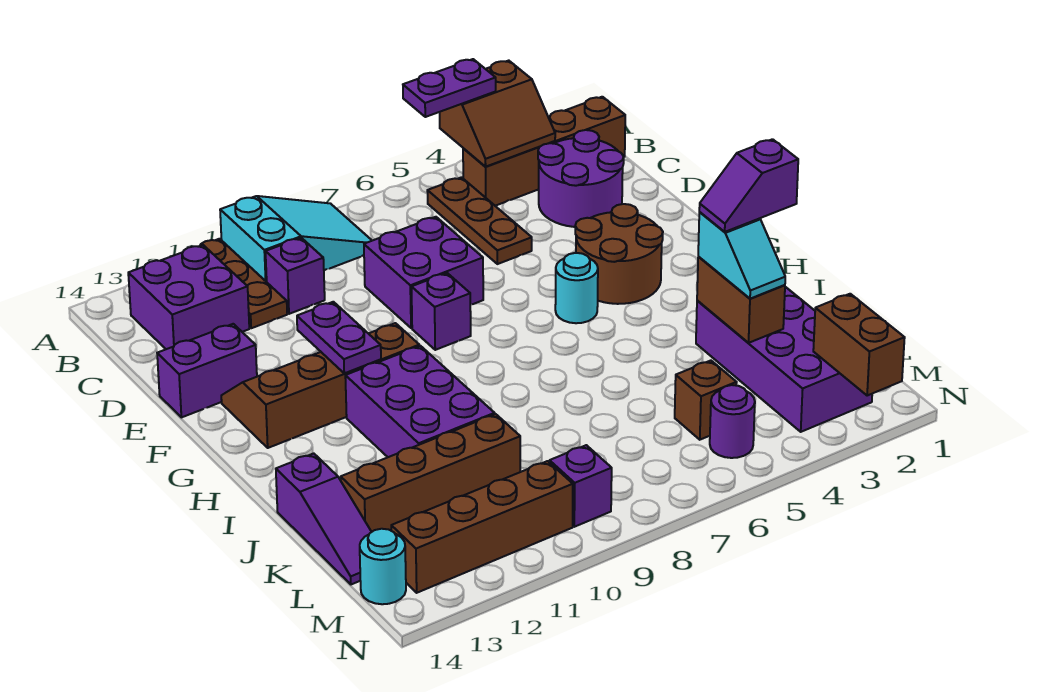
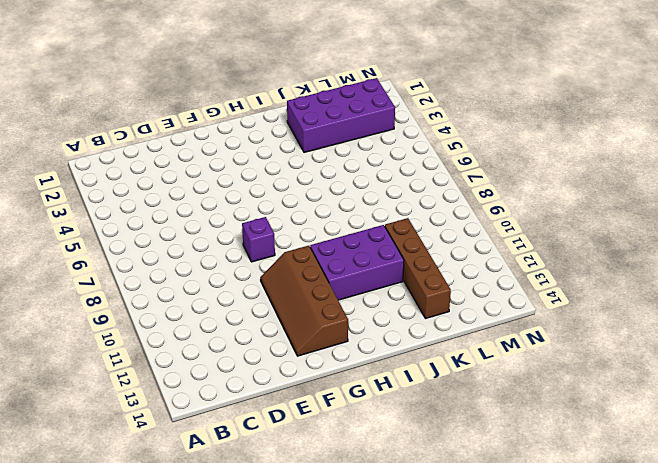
none -> cyan 2x3 slope [220,196,372,282]
none -> brown 1x3 plate [200,239,287,328]
none -> brown 1x4 brick [463,97,625,206]

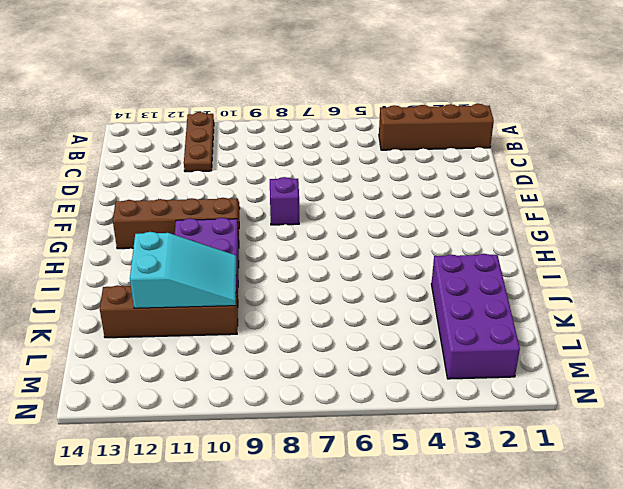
cyan 2x3 slope [130,232,236,308] -> cyan 2x3 slope moved to [220,196,372,282]
none -> brown 1x3 plate [427,177,532,264]
none -> purple 2x2 brick [128,245,249,349]
none -> purple 2x2 round brick [538,130,624,227]

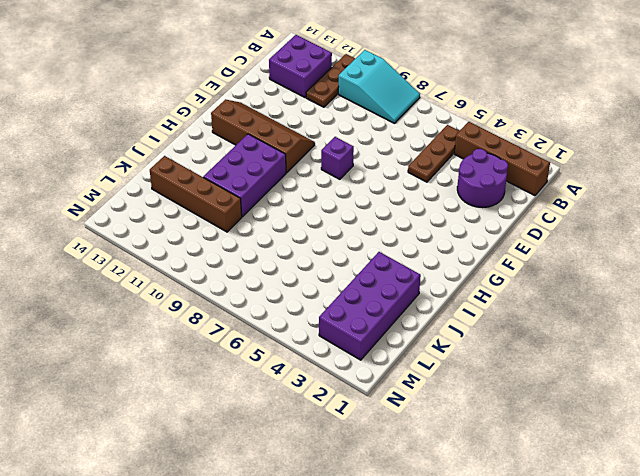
none -> purple 1x1 brick [266,238,325,314]
none -> purple 2x2 brick [364,217,483,328]
none -> purple 1x2 brick [157,324,257,417]

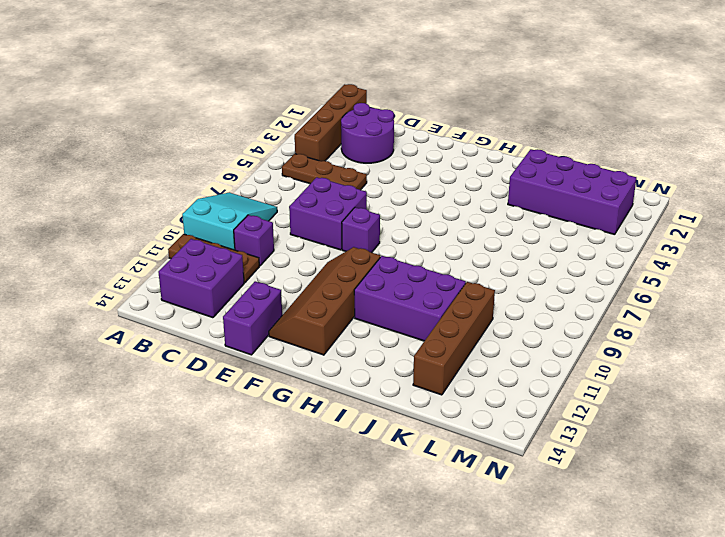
none -> brown 2x2 round brick [575,204,663,304]
none -> cyan 1x1 round brick [555,253,598,323]
none -> purple 1x3 slope [276,453,371,584]

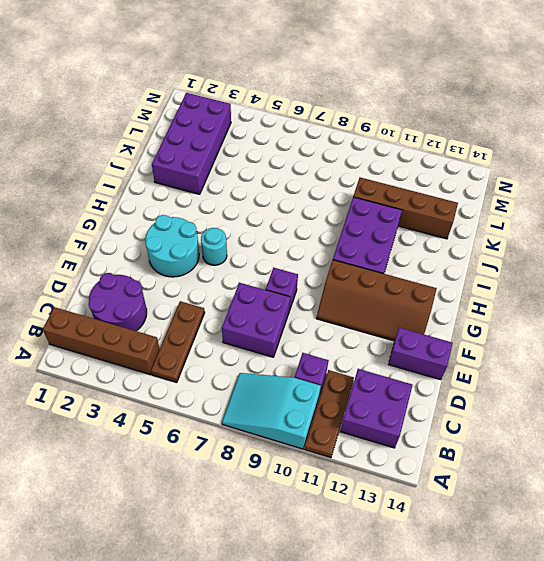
cyan 2x2 round brick [146,215,199,277] -> brown 2x2 round brick [575,204,663,304]
none -> purple 1x3 slope [276,453,371,584]
none -> brown 1x1 brick [675,361,737,440]
none -> purple 1x1 round brick [710,385,755,458]

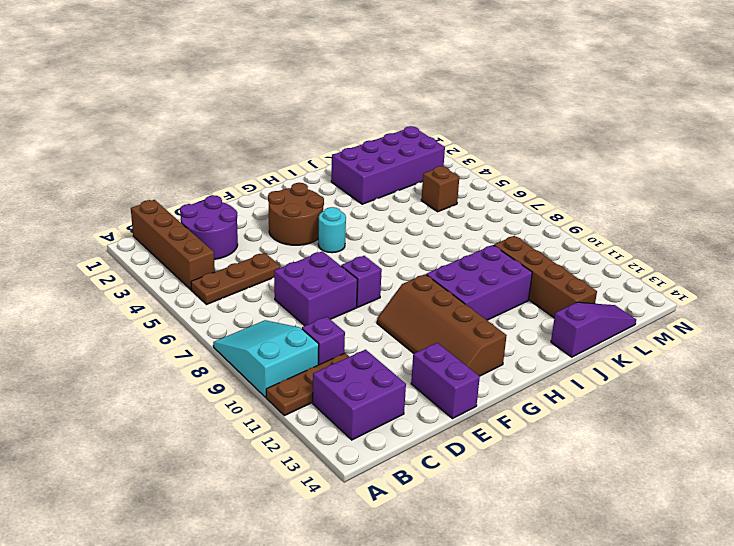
none -> purple 1x1 round brick [710,385,755,458]
none -> purple 1x1 brick [550,445,612,527]
none -> brown 1x4 brick [391,461,573,593]

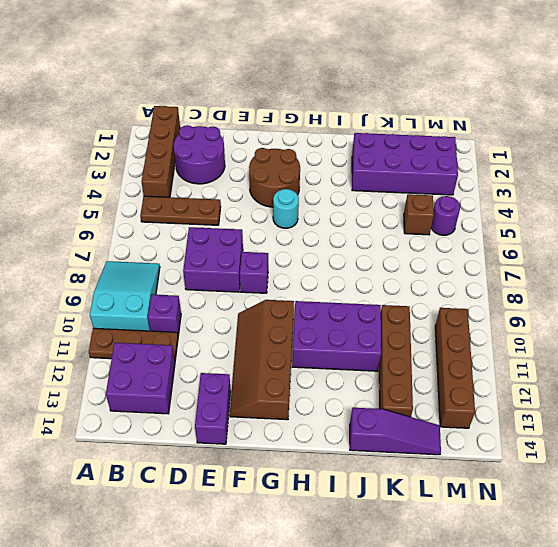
none -> purple 1x1 brick [550,445,612,527]
none -> cyan 1x1 round brick [360,529,406,604]
none -> brown 2x2 slope [440,61,555,167]

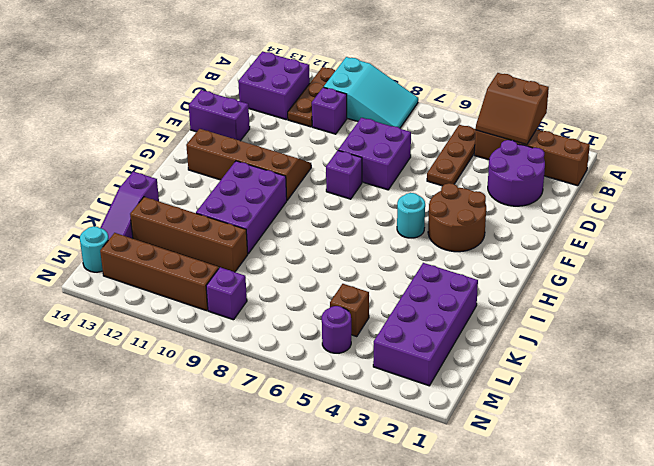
none -> purple 1x2 plate [297,302,381,373]
none -> brown 1x2 brick [697,257,785,343]
none -> brown 1x2 brick [813,294,905,396]

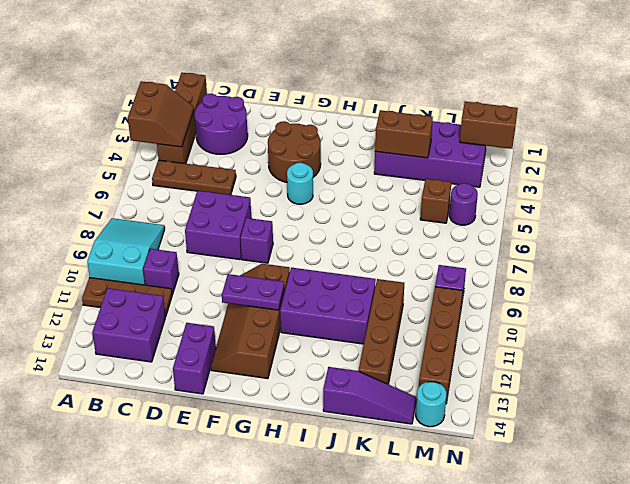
none -> purple 1x2 plate [403,59,496,117]
none -> cyan 1x2 slope [698,212,785,299]
none -> purple 1x2 slope [699,139,798,232]

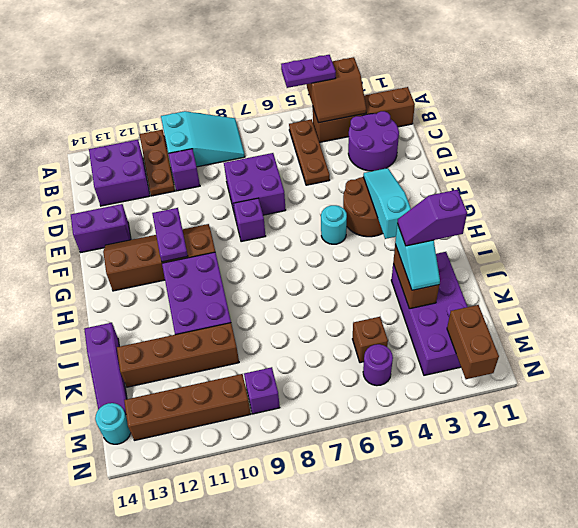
cyan 1x3 slope [363,168,411,239] -> none

